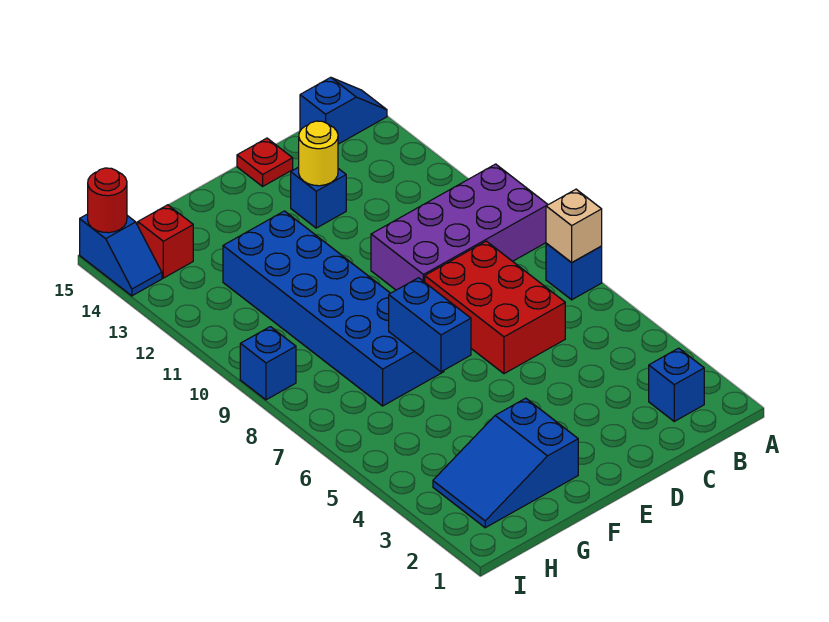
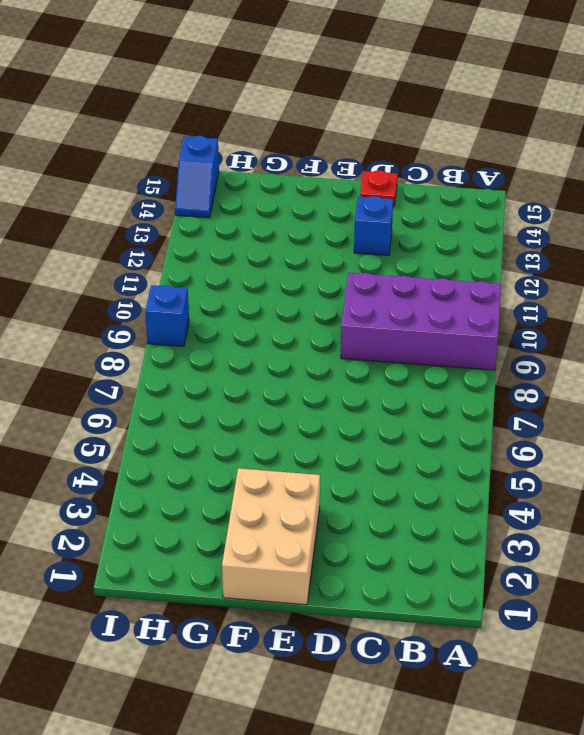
tan 2x3 brick [222,468,320,605] -> blue 2x3 slope [433,398,578,528]
none -> blue 1x1 brick [546,243,602,300]
none -> blue 1x2 slope [300,77,387,144]
none -> blue 1x1 brick [649,348,704,421]

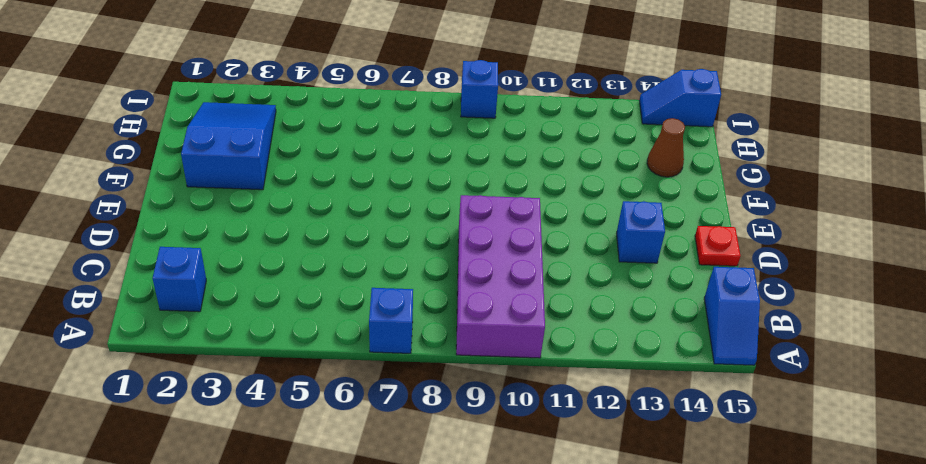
brown 1x1 cone [647,118,685,177] -> none
none -> red 2x3 brick [425,241,565,374]
none -> blue 2x6 brick [223,211,444,406]
none -> red 1x1 brick [138,205,193,278]

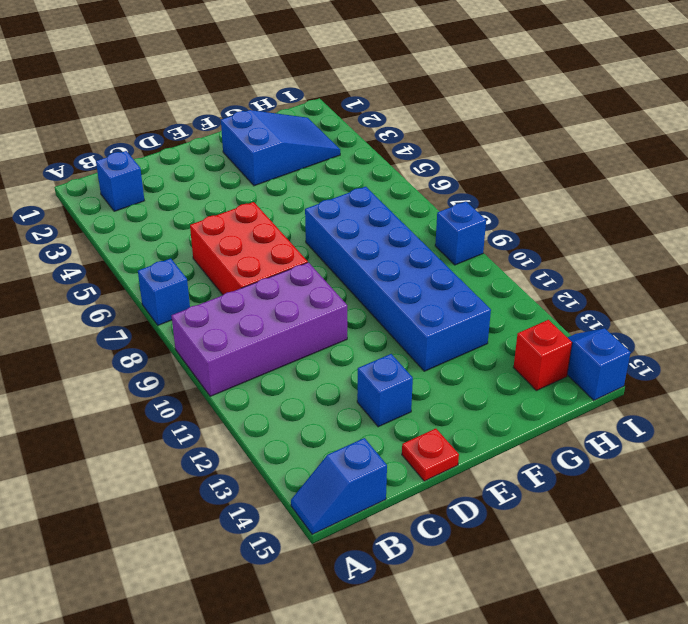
none -> tan 1x1 brick [546,189,602,263]
none -> yellow 1x1 round brick [299,121,338,186]
none -> blue 1x2 brick [389,278,471,372]

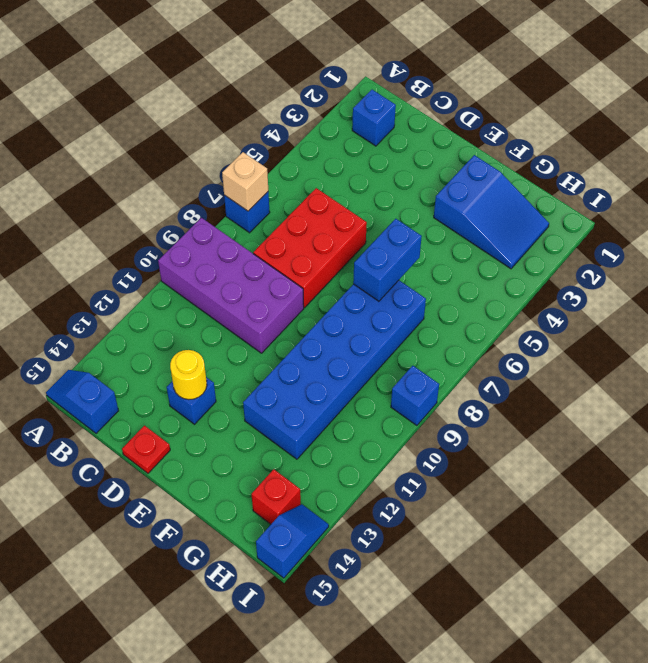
none -> red 1x1 round brick [88,168,127,233]

